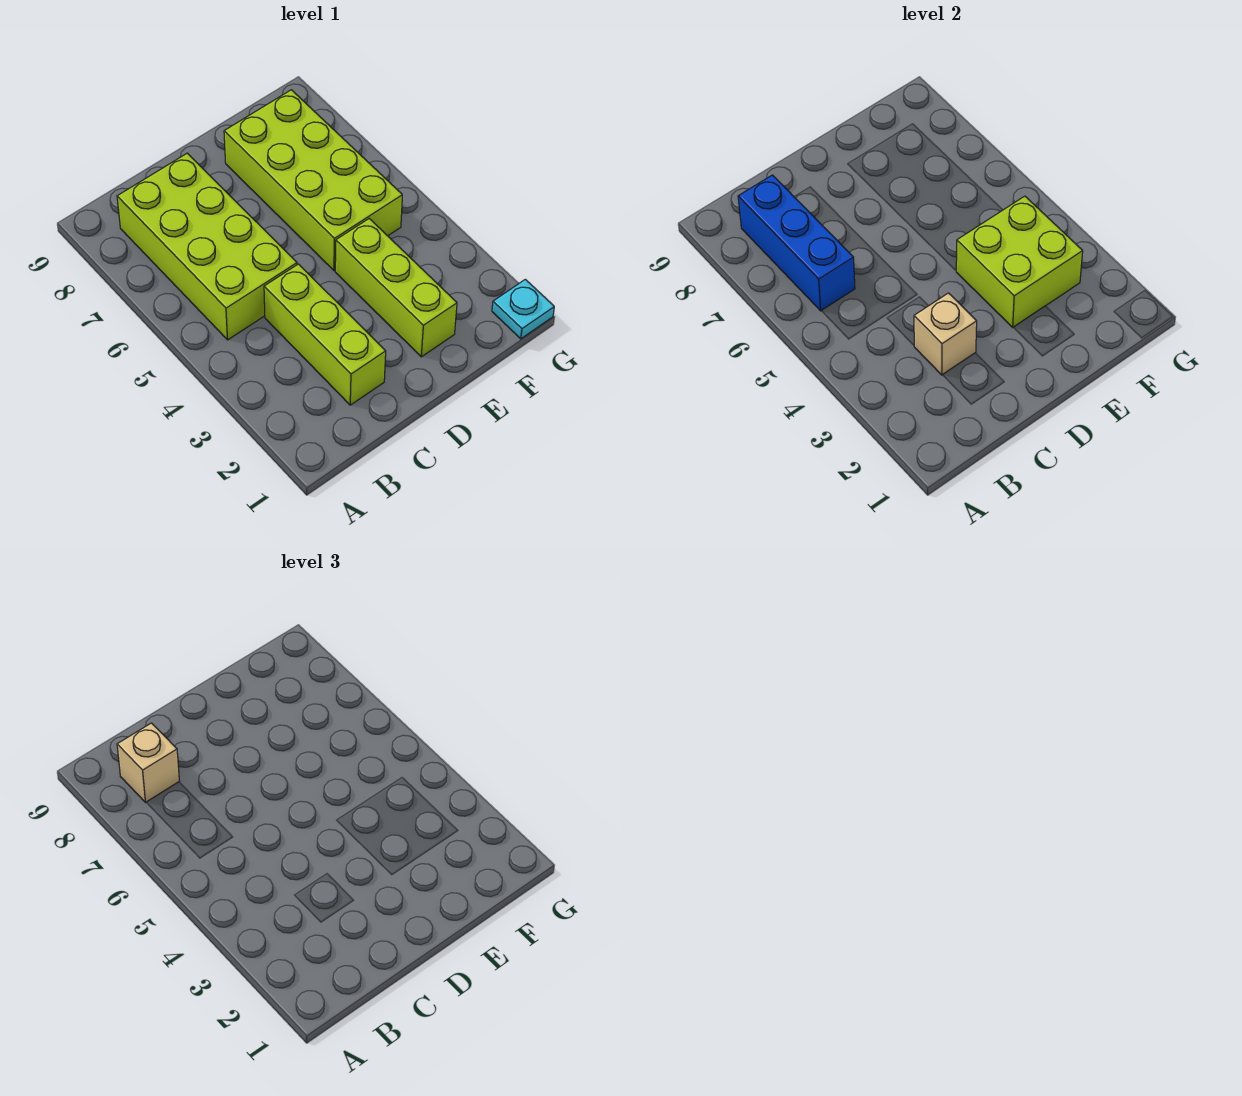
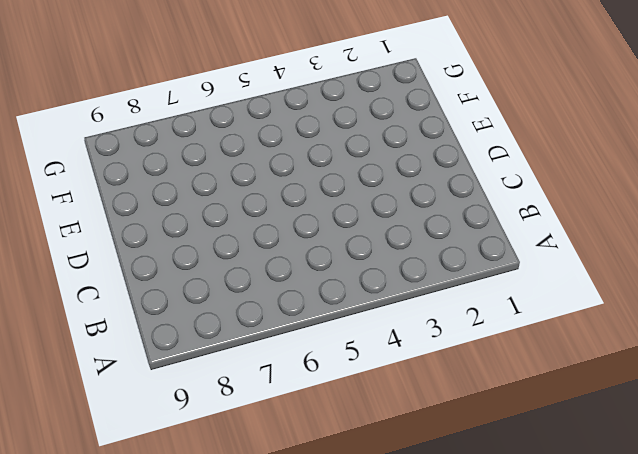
none -> lime 2x4 brick [117,153,297,340]
none -> lime 1x3 brick [264,264,386,405]

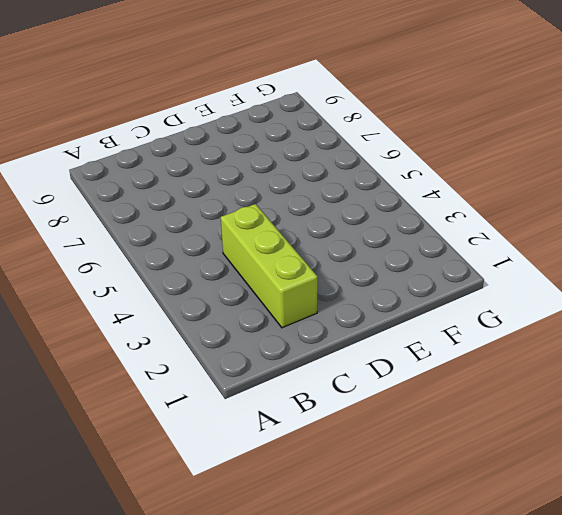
none -> lime 2x4 brick [117,153,297,340]
none -> lime 1x3 brick [335,219,457,357]

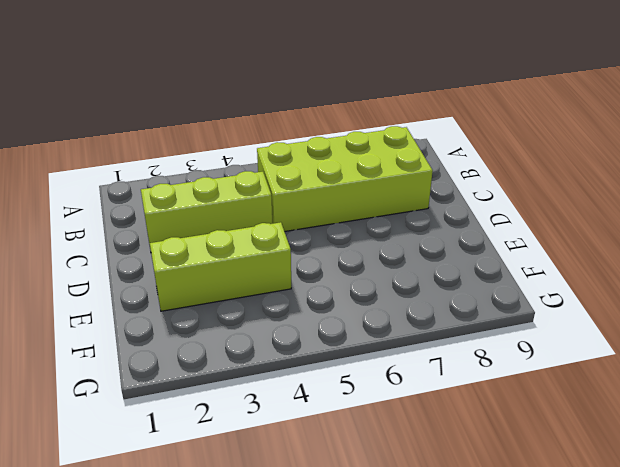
none -> lime 2x4 brick [224,90,402,271]
none -> cyan 1x1 plate [492,279,554,339]

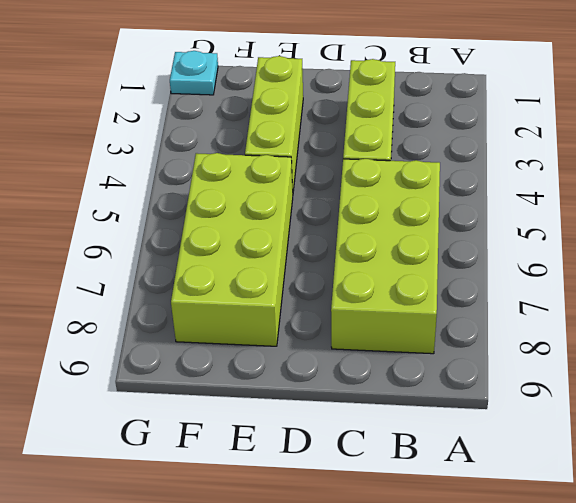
none -> blue 1x3 brick [738,175,855,311]
none -> tan 1x1 brick [914,293,977,375]

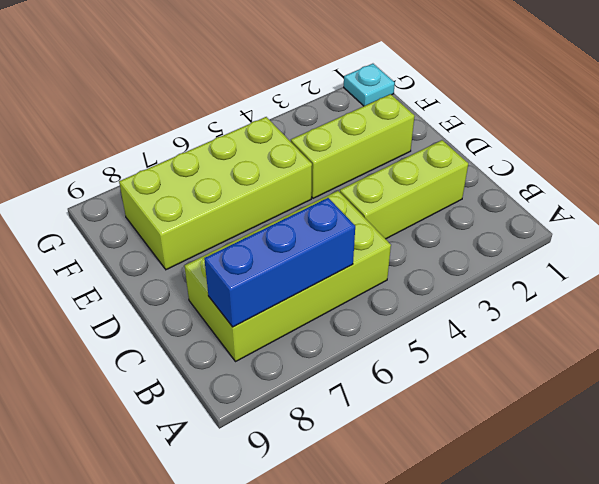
none -> tan 1x1 brick [914,293,977,375]
none -> lime 2x2 brick [956,196,1083,327]

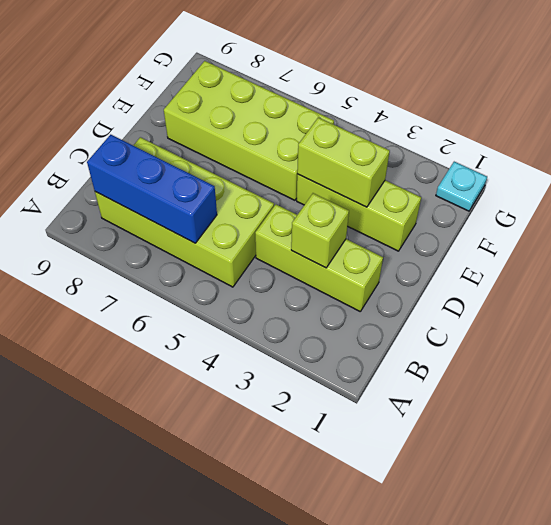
lime 1x1 brick [291,193,349,268] -> tan 1x1 brick [914,293,977,375]
lime 1x2 brick [297,118,390,207] -> lime 2x2 brick [956,196,1083,327]
none -> tan 1x1 brick [117,723,179,802]

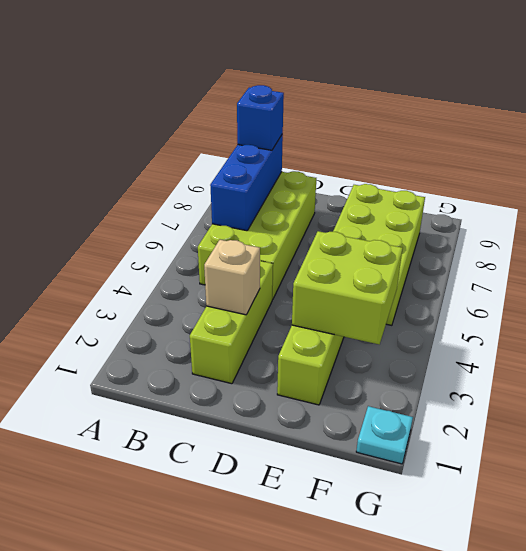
blue 1x1 brick [237,85,284,150] -> tan 1x1 brick [117,723,179,802]

